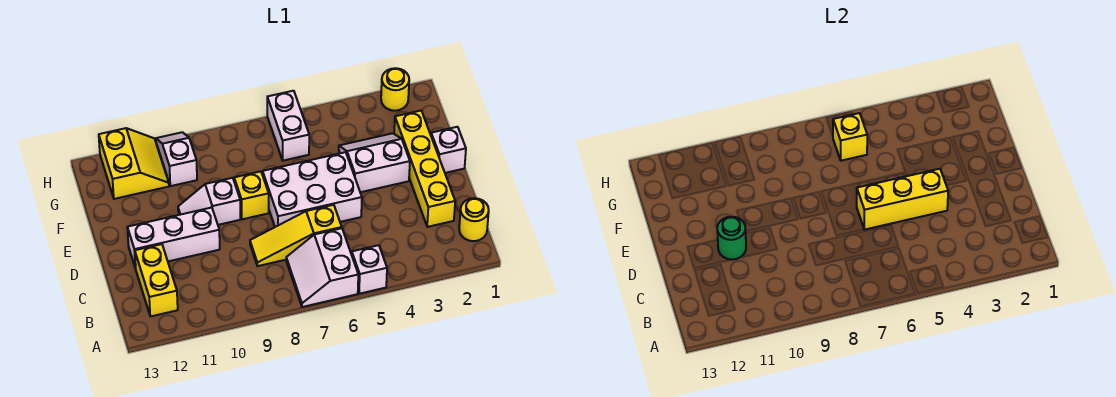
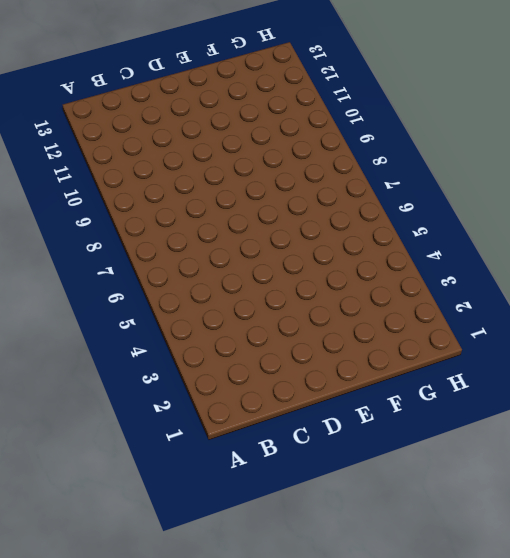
none -> white 1x1 brick [352,245,387,294]
none -> white 2x2 slope [286,228,358,307]
none -> yellow 1x1 round brick [459,198,489,241]

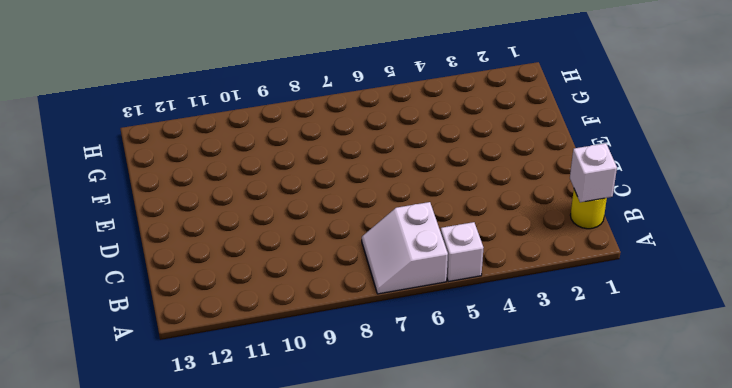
white 1x1 brick [570,143,617,202] -> white 1x1 brick moved to [431,127,466,173]
none -> yellow 1x2 brick [135,244,178,317]
none -> yellow 1x4 brick [394,111,455,227]
none -> yellow 1x3 slope [250,205,342,266]

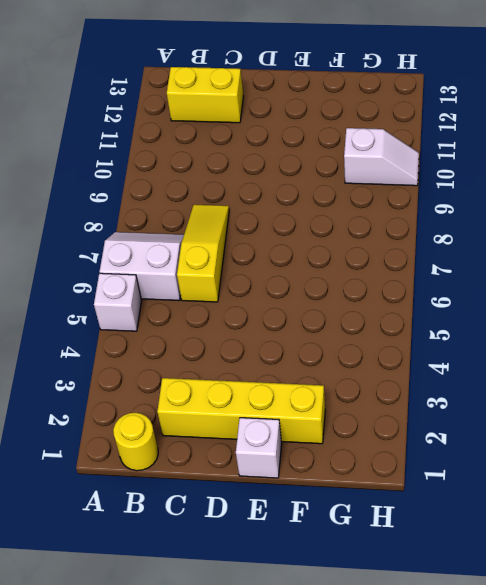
none -> white 2x3 brick [263,152,362,227]
none -> white 1x3 brick [127,208,220,269]
none -> white 2x2 slope [339,133,410,192]

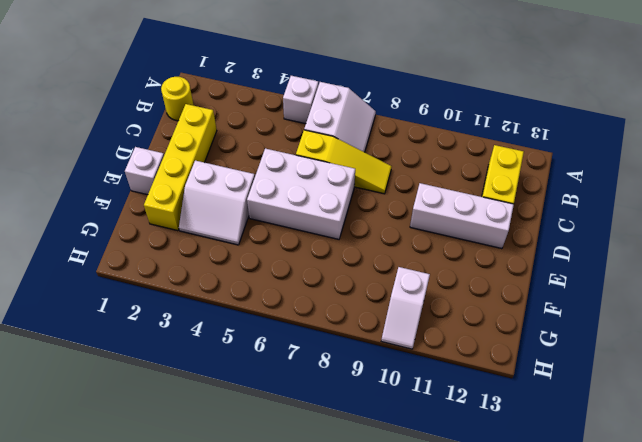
none -> yellow 1x1 brick [234,171,269,219]
none -> white 1x2 slope [178,178,240,225]
none -> white 1x2 brick [267,91,309,161]

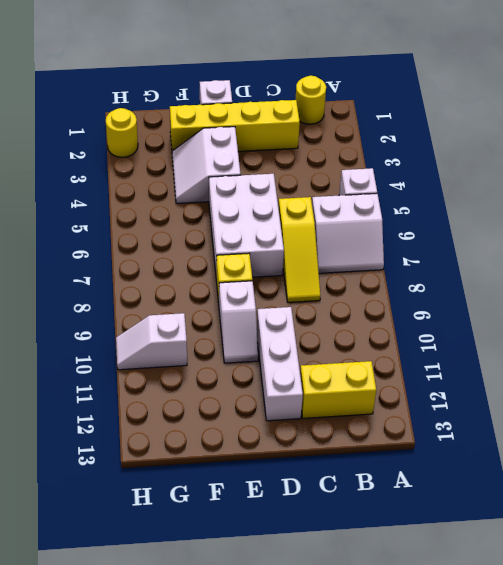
none -> white 1x2 brick [267,91,309,161]
none -> yellow 2x2 slope [99,128,169,199]
none -> yellow 1x3 brick [857,169,948,230]

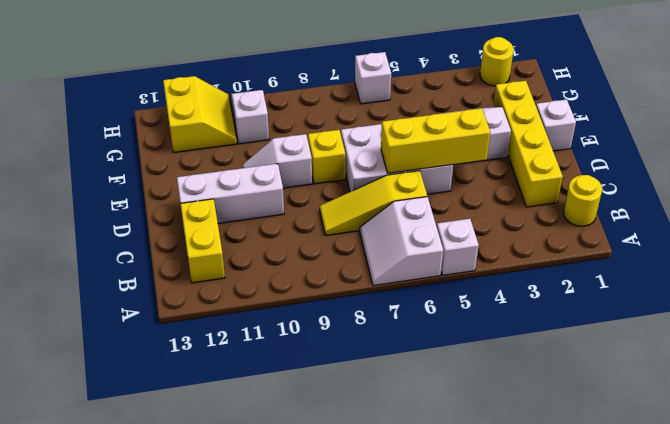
white 1x1 brick [355,52,391,104] -> white 1x2 brick [267,91,309,161]
none -> green 1x1 round brick [717,217,746,260]
none -> yellow 1x1 brick [833,113,867,161]

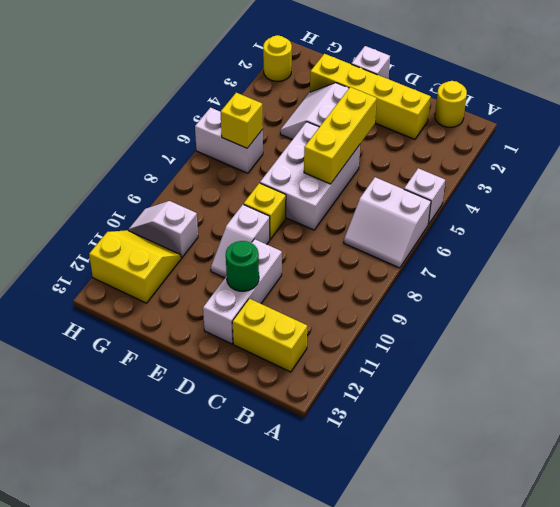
none -> yellow 1x3 slope [250,205,342,266]

